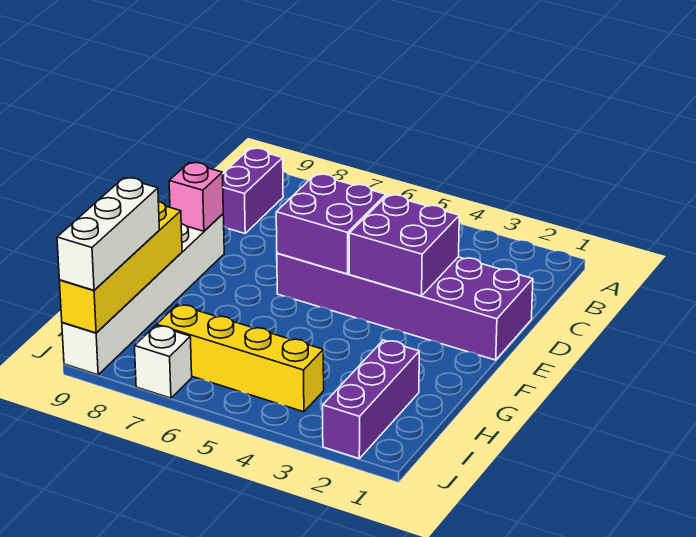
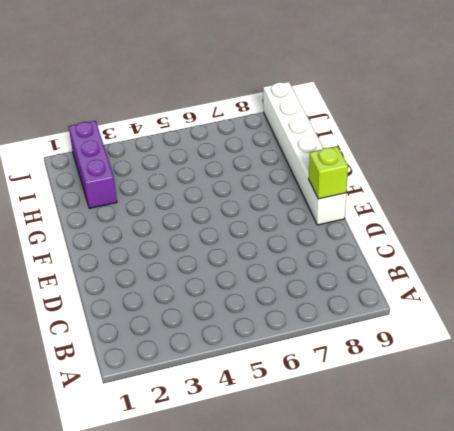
lime 1x1 brick [309,146,348,199] -> pink 1x1 brick [169,163,223,231]
none -> purple 1x2 brick [223,148,283,233]
none -> purple 2x6 brick [277,253,533,360]

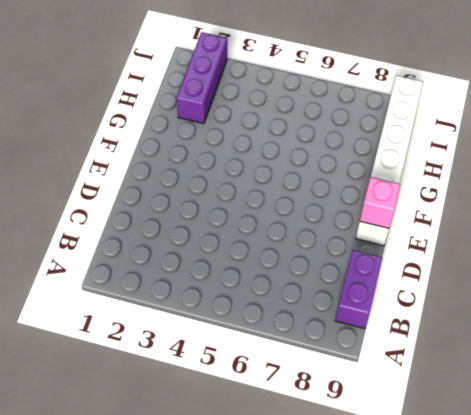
none -> purple 2x6 brick [277,253,533,360]
none -> yellow 1x4 brick [157,304,324,412]

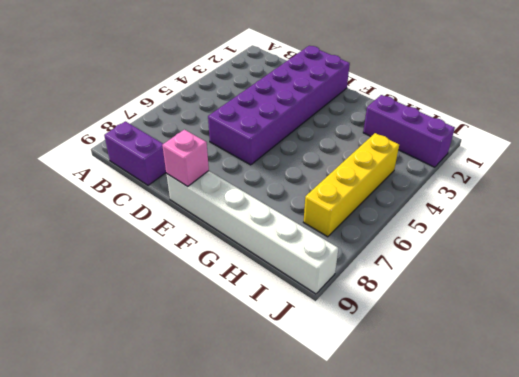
none -> white 1x1 brick [135,325,192,398]
none -> purple 2x2 brick [349,195,459,296]

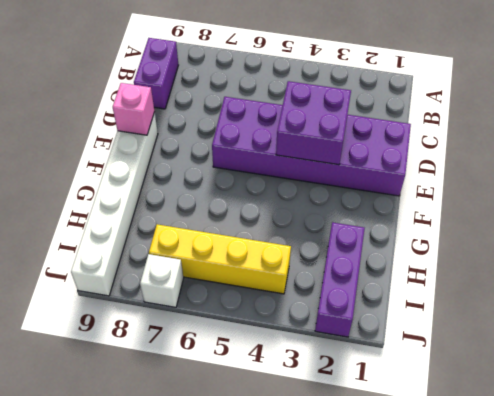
none -> purple 2x2 brick [276,174,386,274]
none -> yellow 1x4 brick [59,202,182,333]

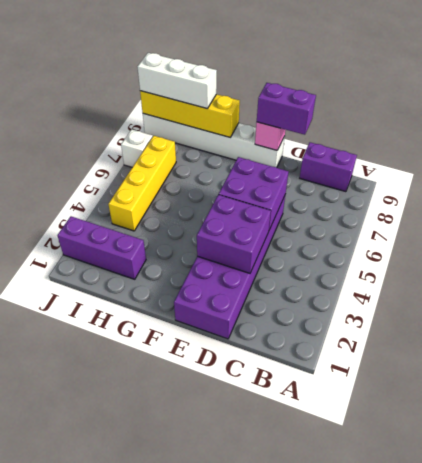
purple 1x2 brick [257,83,316,135] -> none

